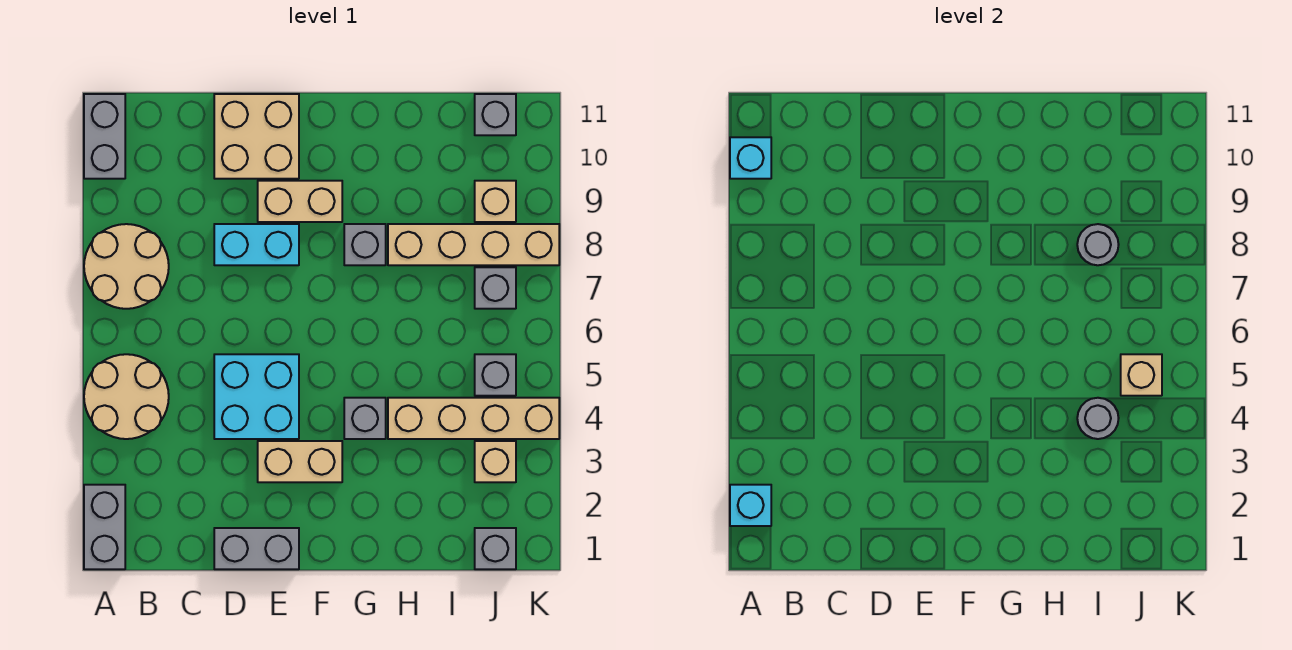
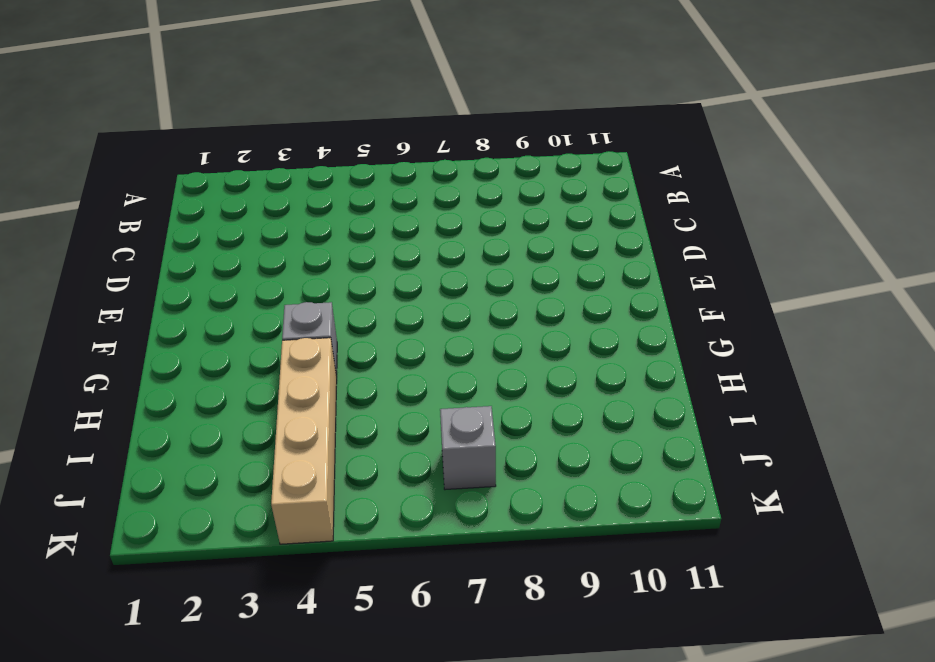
none -> grey 1x2 brick [84,485,125,569]
none -> tan 2x2 round brick [84,354,169,439]
none -> tan 2x2 round brick [84,224,169,309]

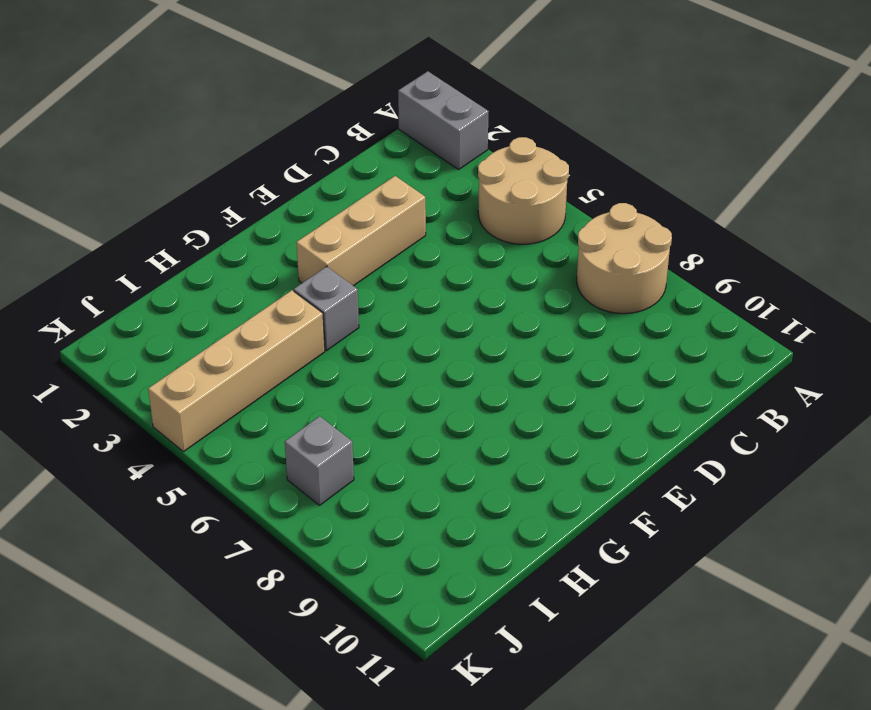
tan 1x3 brick [296,176,426,286] -> tan 1x2 brick [258,441,342,482]
none -> grey 1x2 brick [84,94,125,179]
none -> grey 1x2 brick [214,528,299,569]
none -> cyan 2x2 brick [214,354,299,439]

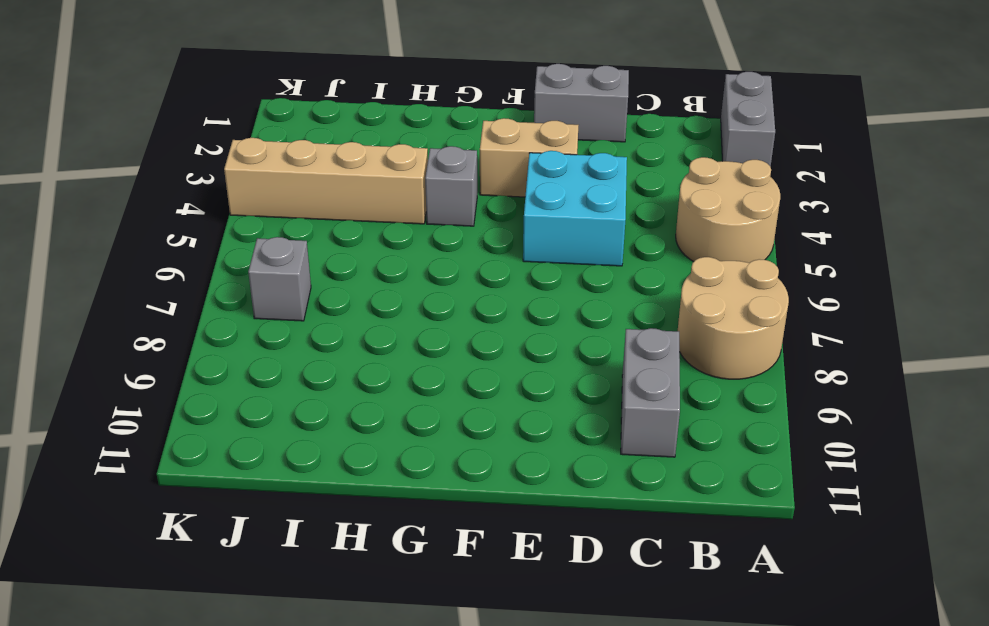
grey 1x2 brick [621,328,680,457] -> grey 1x2 brick moved to [84,94,125,179]
none -> cyan 1x2 brick [214,224,299,265]
none -> tan 2x2 brick [214,94,299,179]
none -> tan 1x2 brick [258,181,342,222]

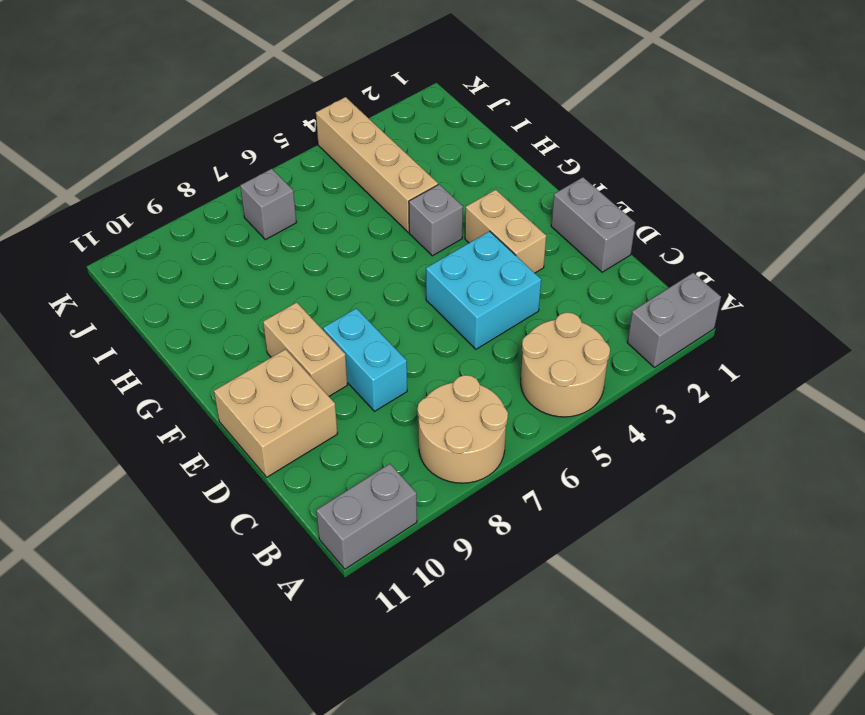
none -> grey 1x1 brick [344,224,386,265]
none -> tan 1x4 brick [388,224,559,265]
none -> grey 1x1 brick [475,528,516,569]

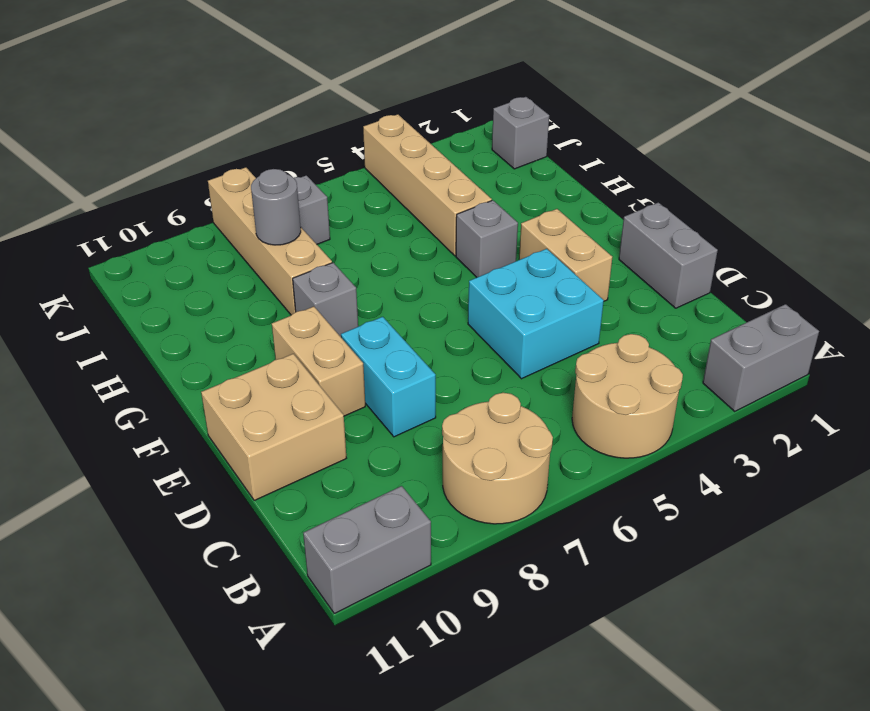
none -> tan 1x1 brick [475,441,516,482]
none -> grey 1x1 brick [475,354,516,396]
none -> tan 1x1 brick [475,181,516,222]

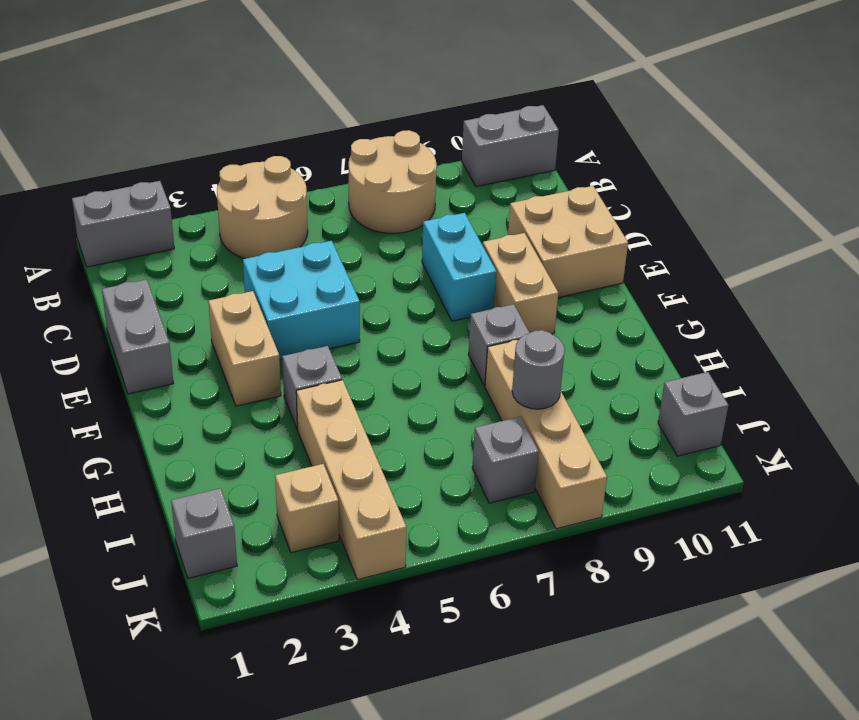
none -> grey 1x1 brick [475,354,516,396]
none -> tan 1x1 brick [475,181,516,222]
none -> cyan 1x1 brick [730,485,771,526]

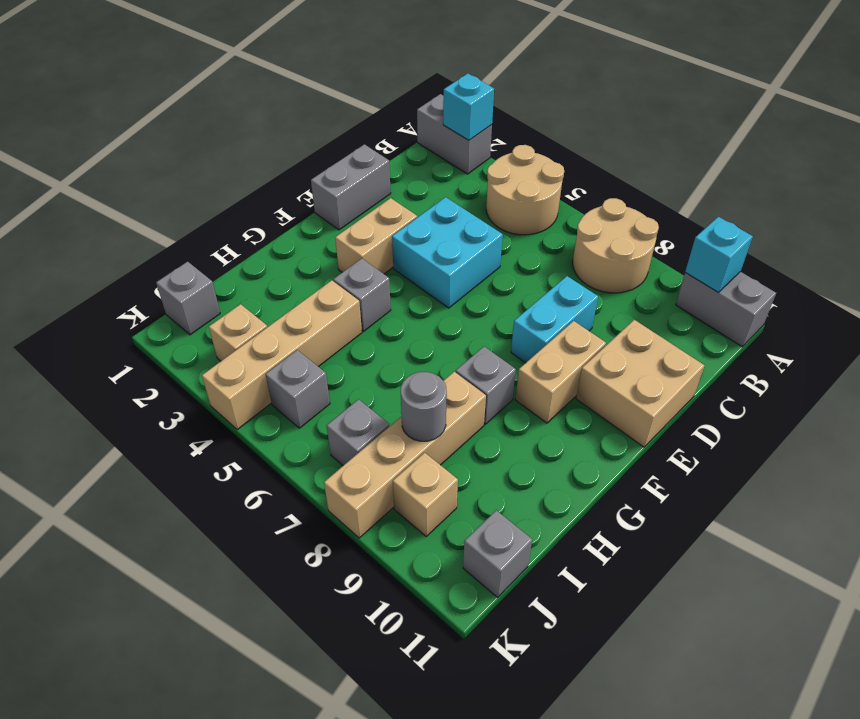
none -> grey 1x1 round brick [1077,398,1119,439]
none -> tan 1x1 brick [1121,354,1162,396]

